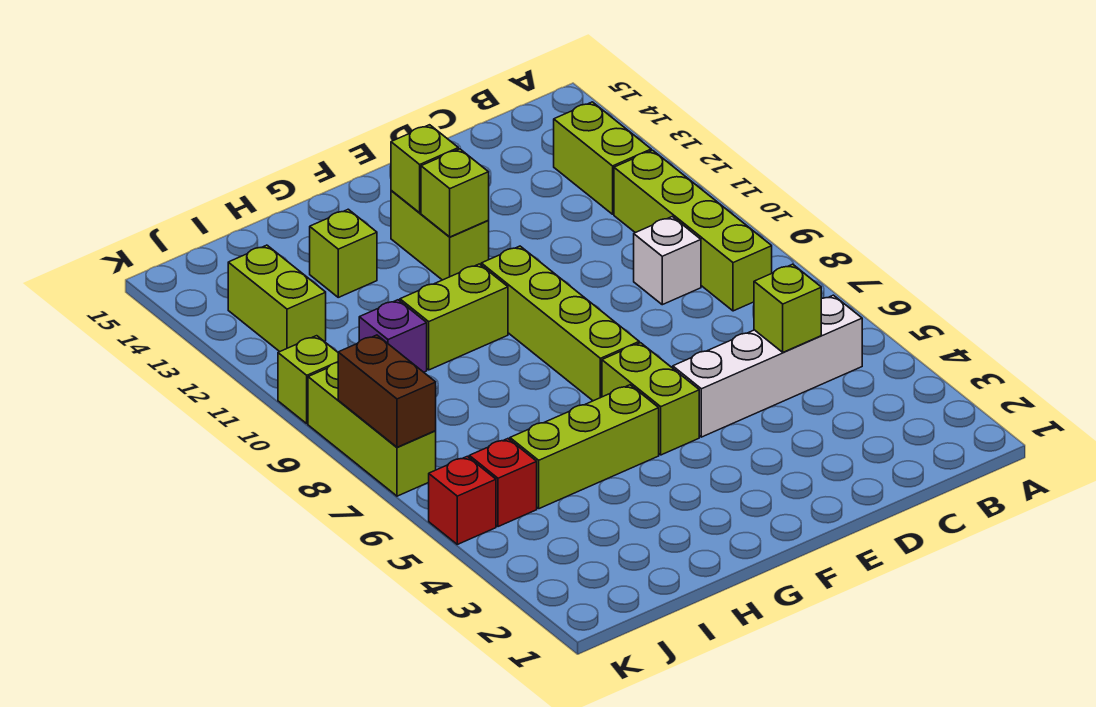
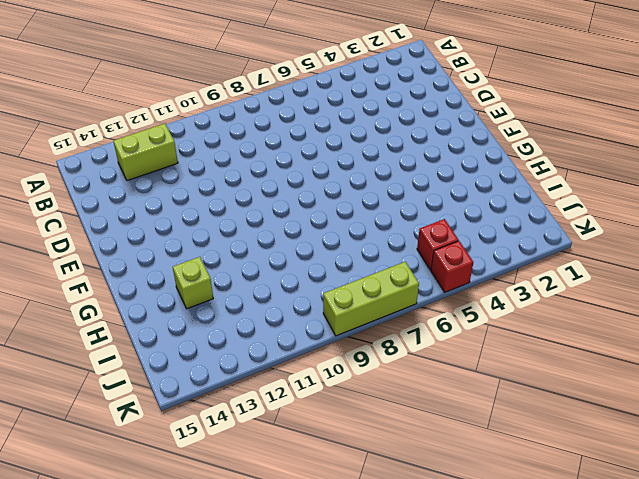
none -> white 1x4 brick [673,295,862,437]
none -> lime 1x4 brick [614,150,772,311]
none -> white 1x1 brick [634,217,701,305]

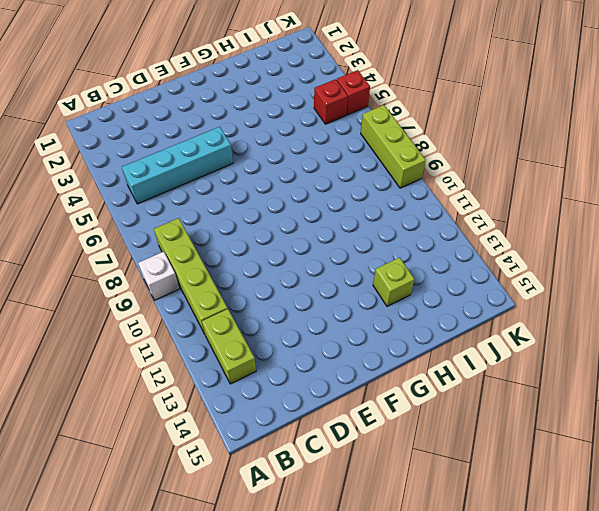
white 1x1 brick [138,251,179,300] -> white 1x1 brick moved to [634,217,701,305]
cyan 1x4 brick [122,127,233,204] -> white 1x4 brick [673,295,862,437]
none -> lime 1x2 brick [602,343,699,455]
none -> lime 1x4 brick [481,246,639,401]
none -> lime 1x2 brick [391,190,489,280]

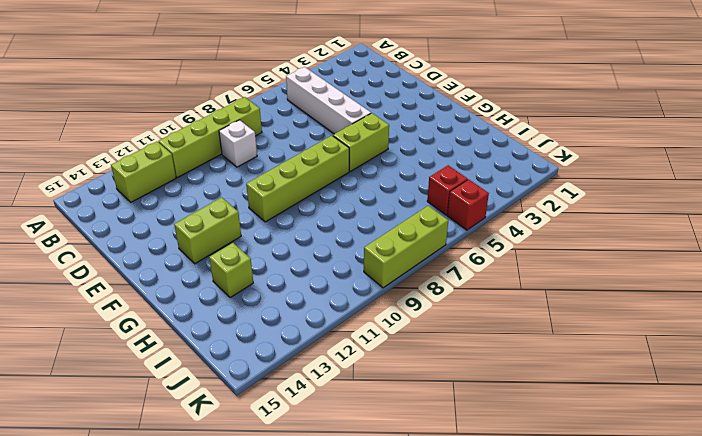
none -> lime 1x3 brick [510,385,659,509]
none -> lime 1x2 brick [400,264,508,370]
none -> purple 1x1 brick [359,300,427,372]

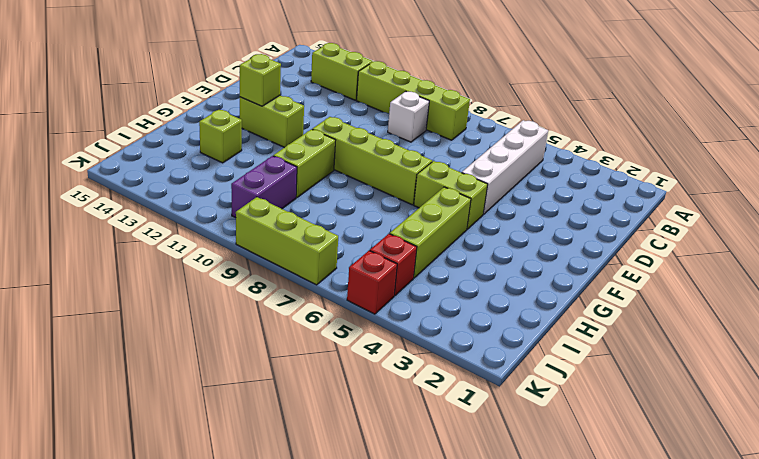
purple 1x2 brick [231,156,297,218] -> purple 1x1 brick [359,300,427,372]
none -> lime 1x2 brick [228,245,326,352]
none -> lime 1x1 brick [278,336,338,424]
none -> lime 1x1 brick [754,264,821,352]

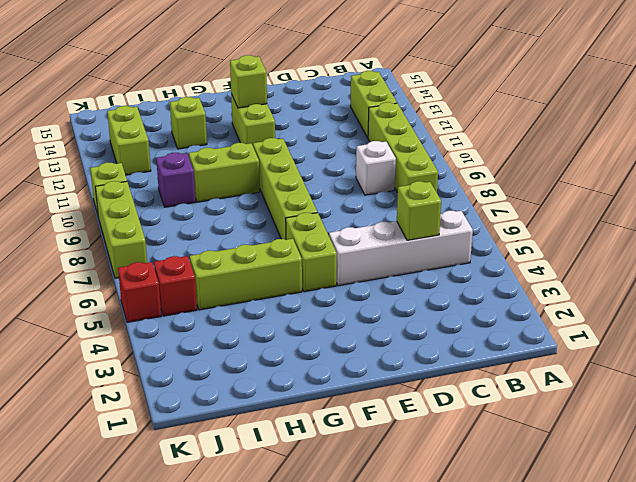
none -> lime 1x1 brick [421,149,489,237]
none -> brown 1x2 brick [338,335,436,447]

